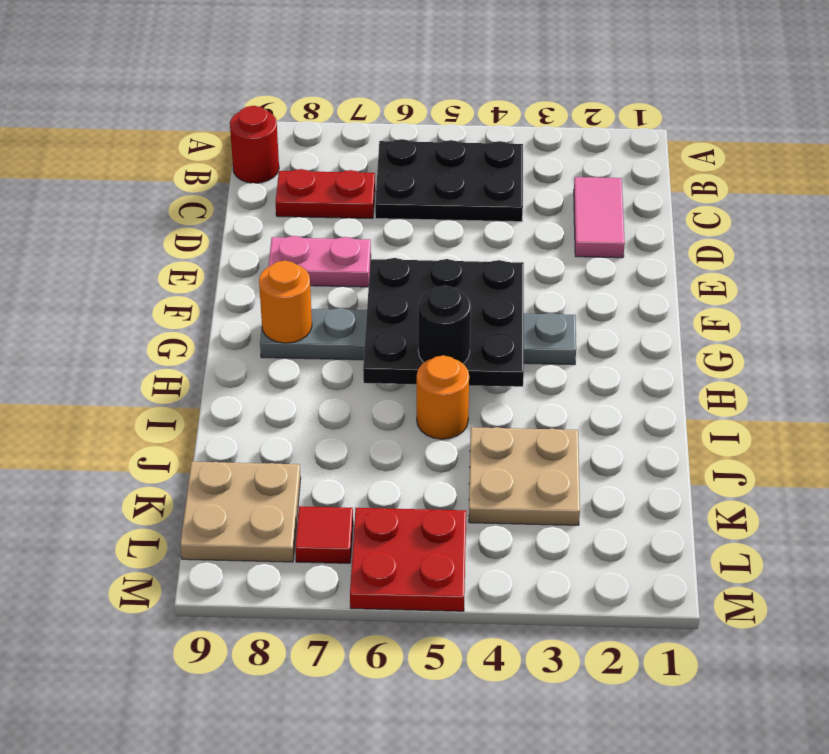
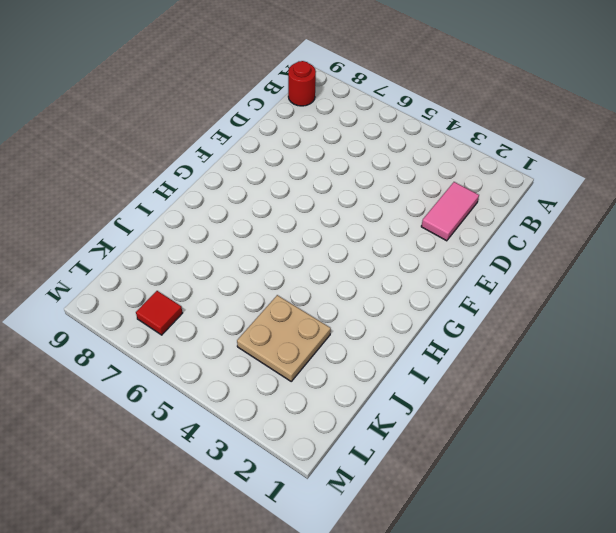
none -> black 2x3 plate [375,139,523,222]
none -> red 1x2 plate [276,169,375,219]
none -> pink 1x2 plate [268,236,371,287]

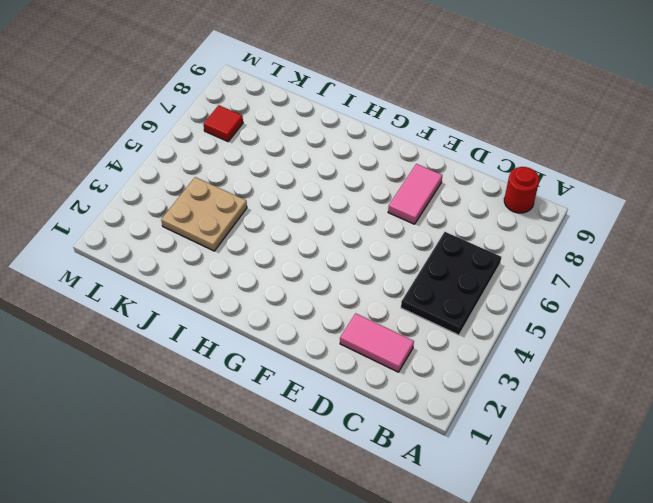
pink 1x2 tile [388,164,442,224] -> pink 1x2 plate [268,236,371,287]
none -> red 1x2 plate [276,169,375,219]
none -> grey 1x6 plate [260,308,576,365]
none -> orange 1x1 round brick [417,355,469,439]

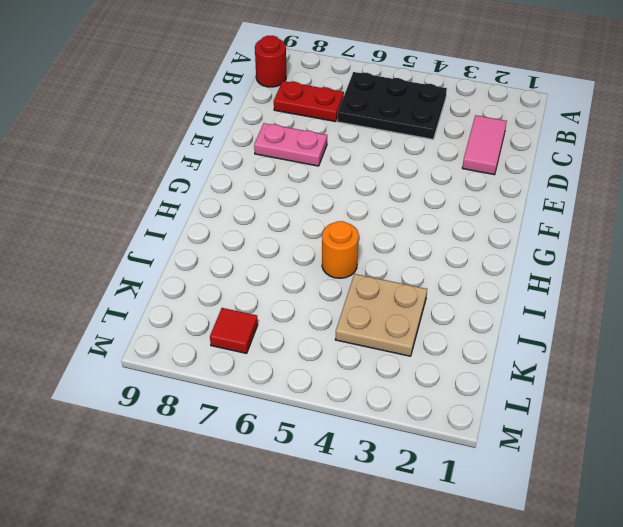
none -> grey 1x6 plate [260,308,576,365]
none -> tan 2x2 plate [180,462,301,562]
none -> red 2x2 plate [350,508,466,611]

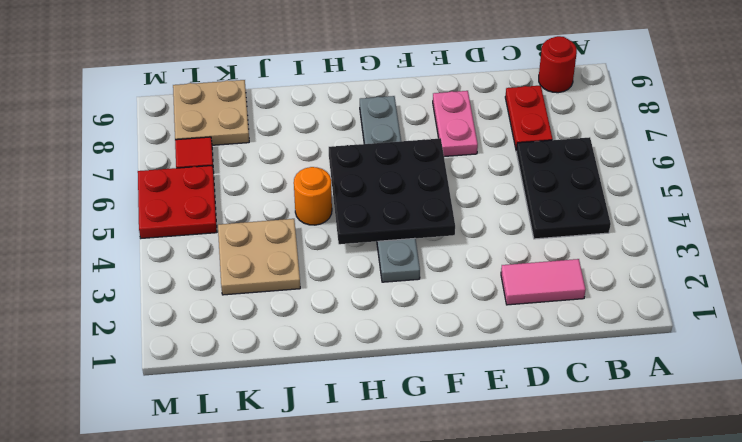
none -> orange 1x1 round brick [259,261,312,343]
none -> black 1x1 round brick [418,286,471,363]

